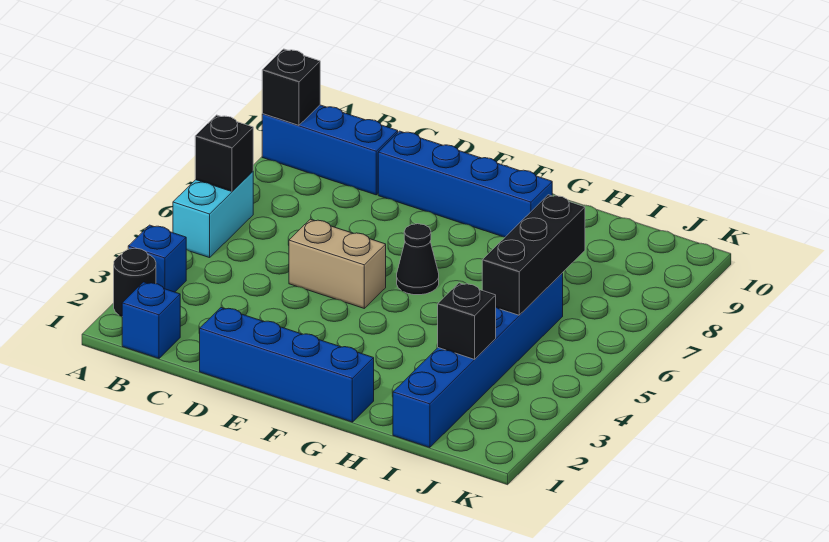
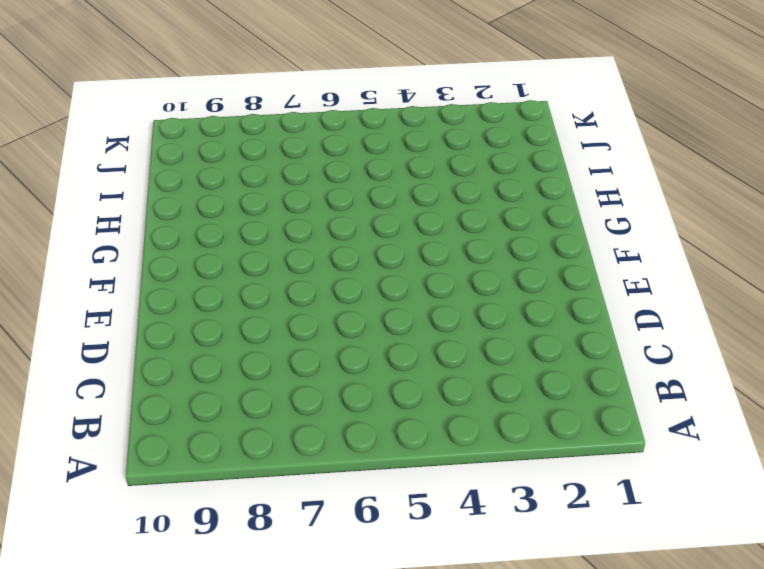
none -> black 1x1 round brick [114,248,156,317]
none -> blue 1x1 brick [128,225,186,292]
none -> cyan 1x2 brick [173,171,253,258]

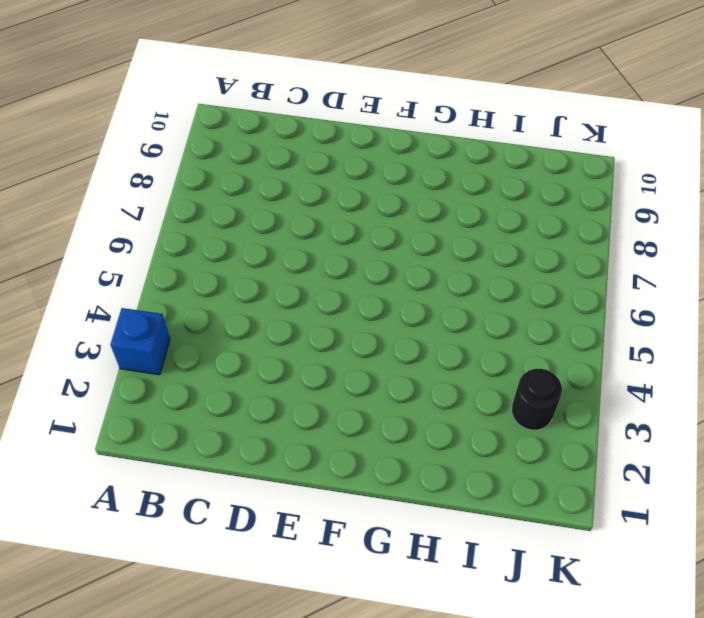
black 1x1 round brick [512,369,562,430] -> black 1x1 round brick moved to [114,248,156,317]
none -> cyan 1x2 brick [173,171,253,258]
none -> blue 1x3 brick [262,105,398,195]
none -> blue 1x1 brick [122,282,180,358]

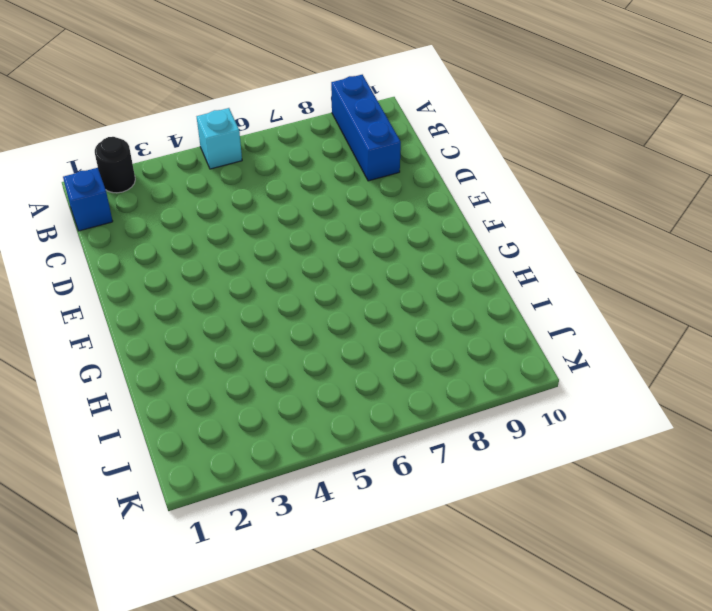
cyan 1x1 brick [197,108,242,169] -> cyan 1x2 brick [173,171,253,258]
none -> blue 1x1 brick [128,225,186,292]
none -> blue 1x4 brick [200,308,374,422]
none -> tan 1x2 brick [289,219,386,308]

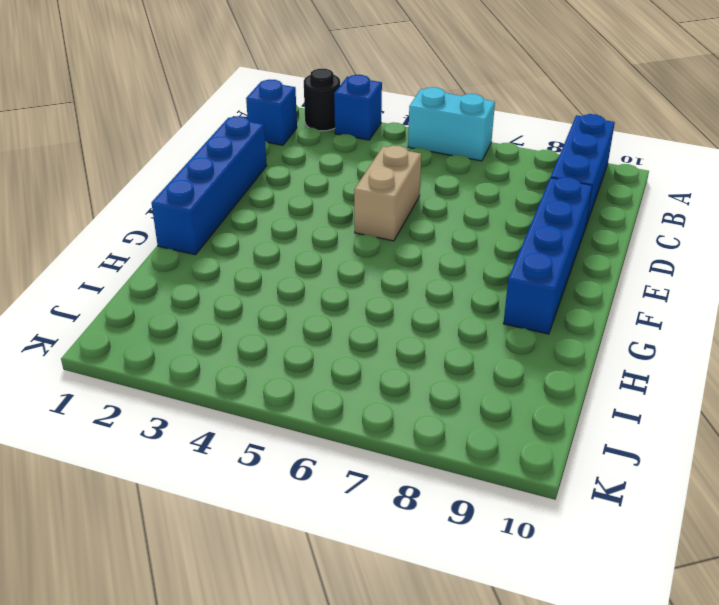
none -> black 1x1 cone [397,224,439,295]
none -> blue 1x6 brick [393,273,563,448]
none -> black 1x1 brick [195,115,253,191]

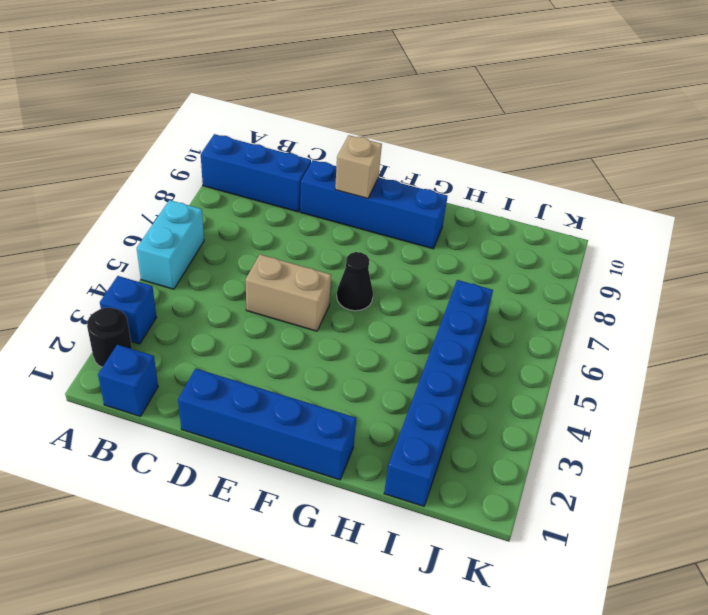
tan 1x1 brick [335,135,382,198] -> none
none -> black 1x1 brick [195,115,253,191]
none -> black 1x1 brick [262,49,320,125]
none -> black 1x1 brick [438,283,496,359]

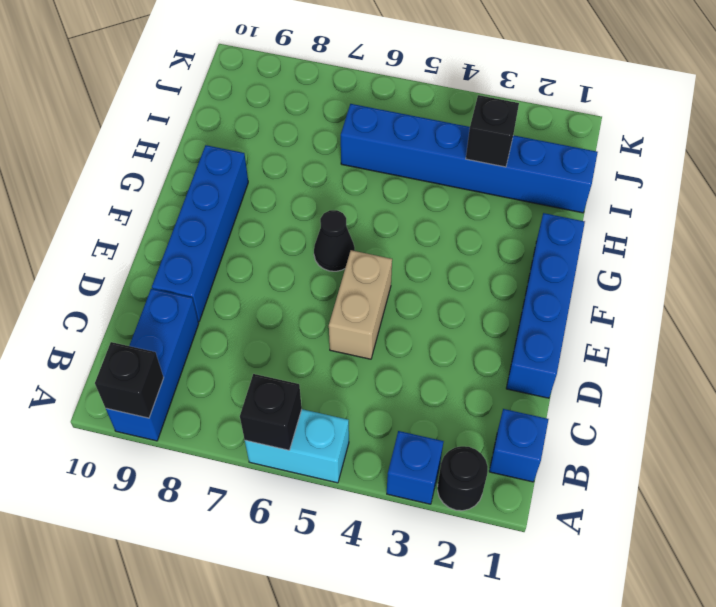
none -> black 1x3 brick [482,195,585,315]

